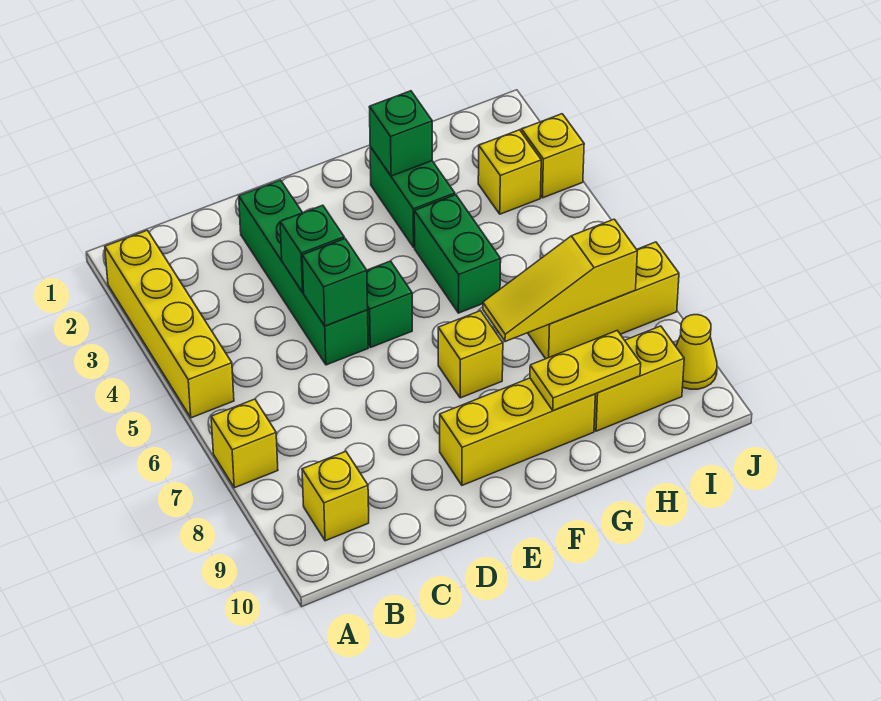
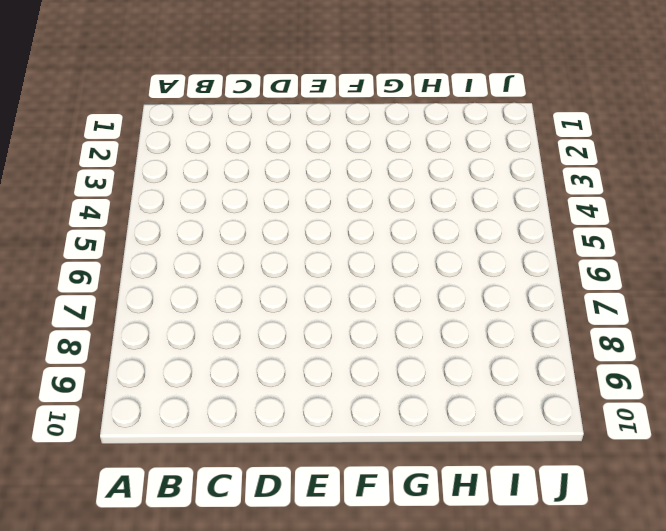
none -> yellow 1x4 brick [105,230,234,418]
none -> yellow 1x1 brick [211,399,278,488]
none -> yellow 1x1 brick [302,452,369,541]

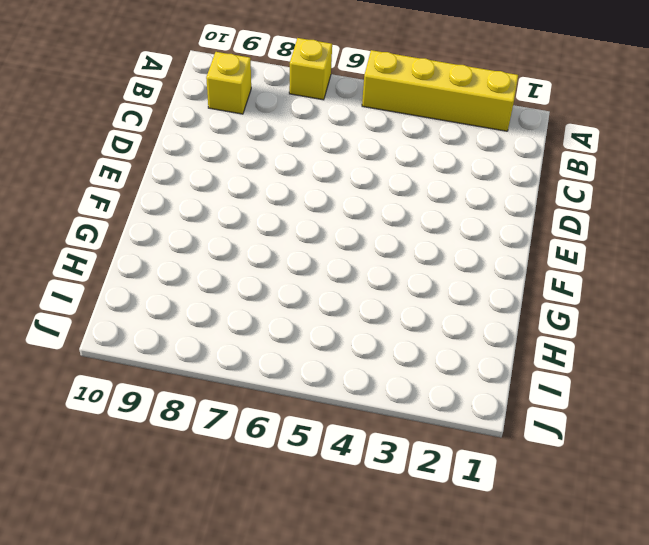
none -> green 1x4 brick [239,180,368,365]
none -> green 1x1 brick [367,261,412,348]
none -> yellow 1x3 brick [440,378,595,485]

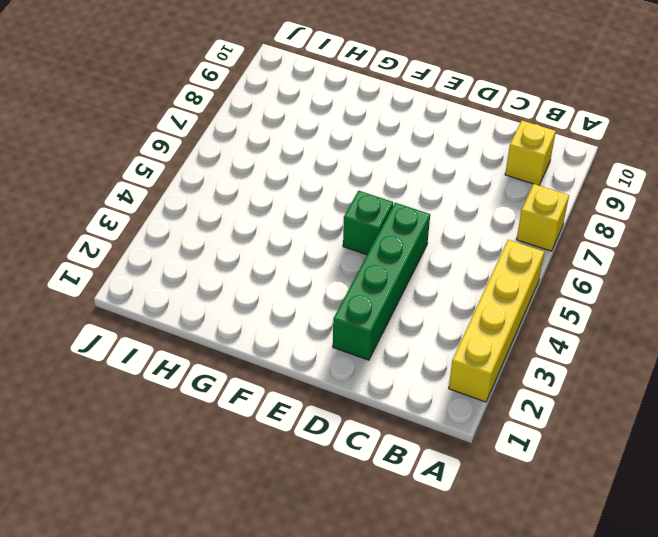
none -> yellow 1x3 brick [440,378,595,485]
none -> yellow 1x1 brick [438,311,503,398]
none -> green 1x2 brick [370,147,455,247]

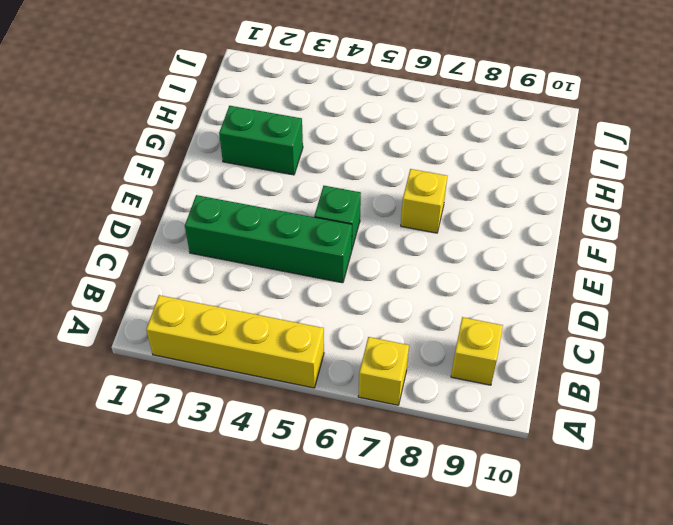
none -> yellow 1x3 brick [440,378,595,485]
none -> green 1x2 brick [414,195,501,313]
none -> yellow 1x3 brick [528,242,679,359]

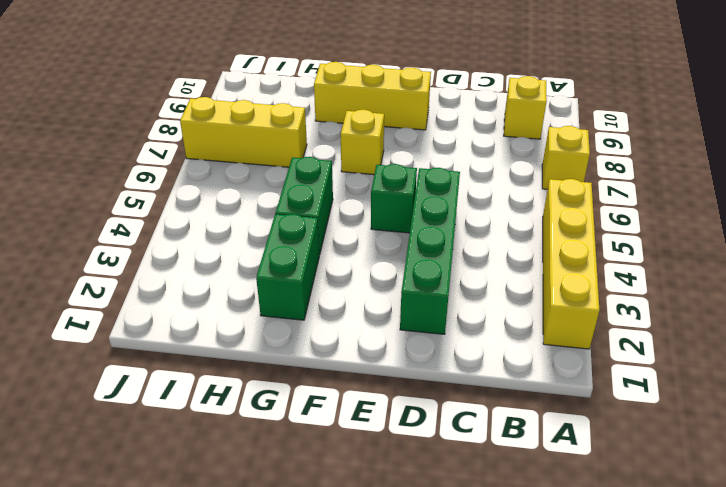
none -> yellow 1x2 brick [594,326,684,431]
none -> yellow 1x1 brick [478,130,541,214]
none -> yellow 1x1 brick [522,114,584,198]

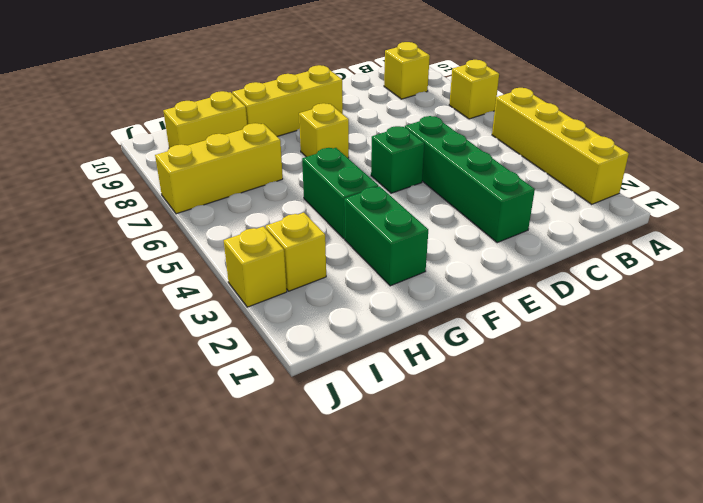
none -> yellow 1x1 cone [676,315,717,389]
none -> green 1x1 brick [280,205,344,292]
none -> green 1x1 brick [302,239,368,326]

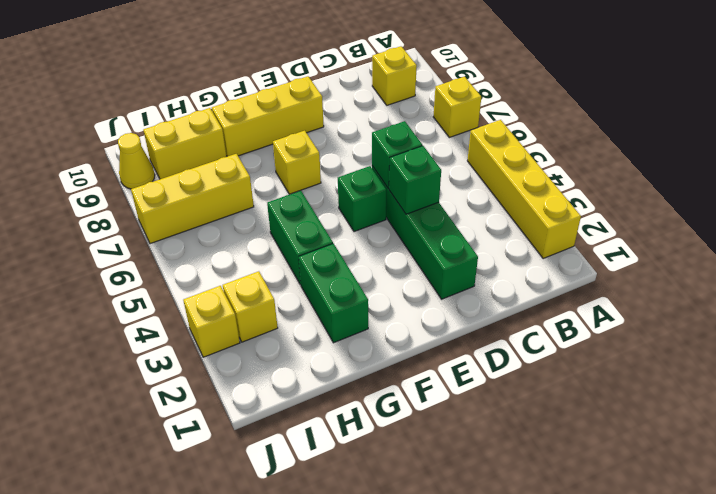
none -> green 1x1 brick [369,91,432,176]
none -> yellow 1x3 slope [483,219,637,342]
none -> yellow 1x2 plate [530,331,641,411]

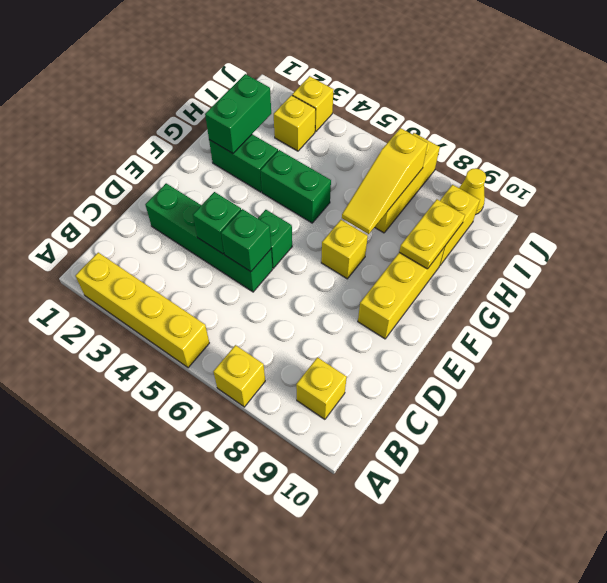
green 1x2 brick [205,74,271,153] -> green 1x1 brick [369,91,432,176]

